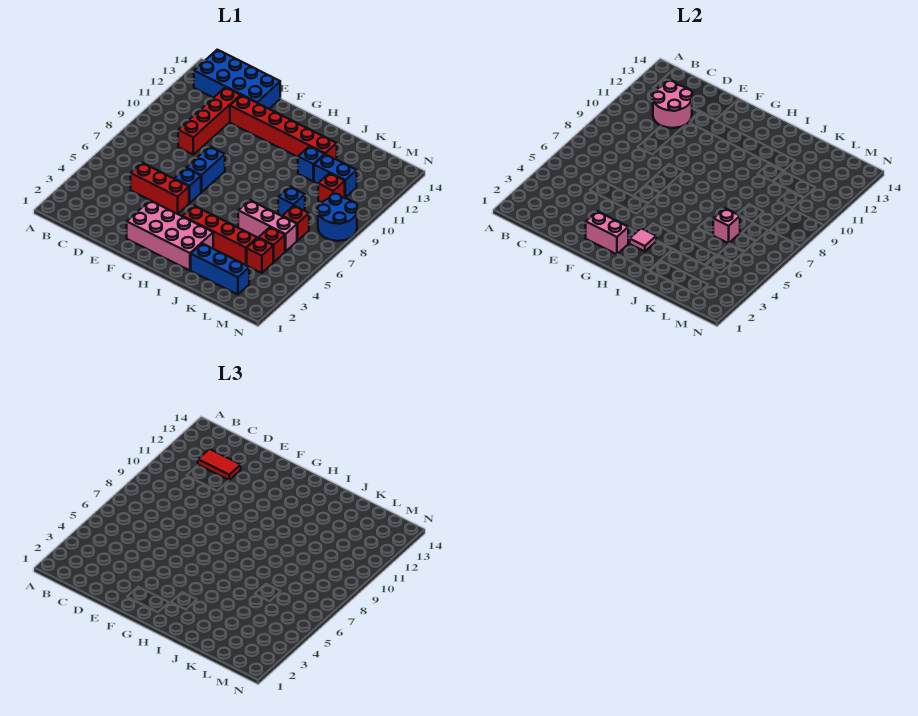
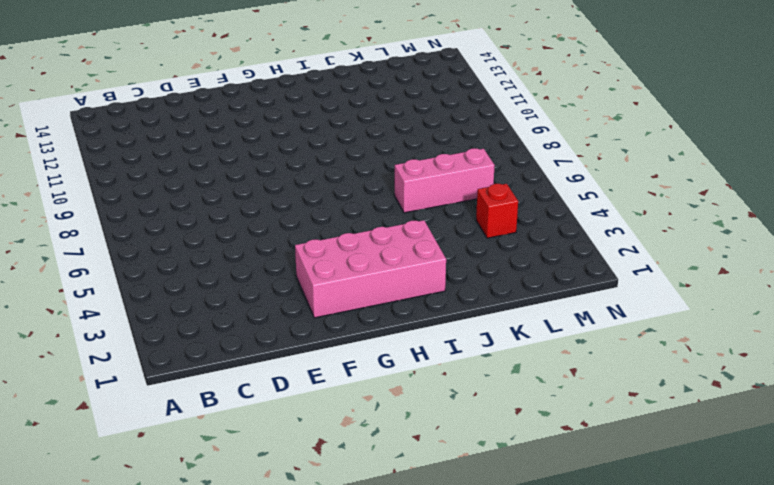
none -> blue 2x4 brick [194,50,280,109]
none -> red 1x3 brick [131,163,189,214]
none -> red 1x4 brick [178,87,241,155]

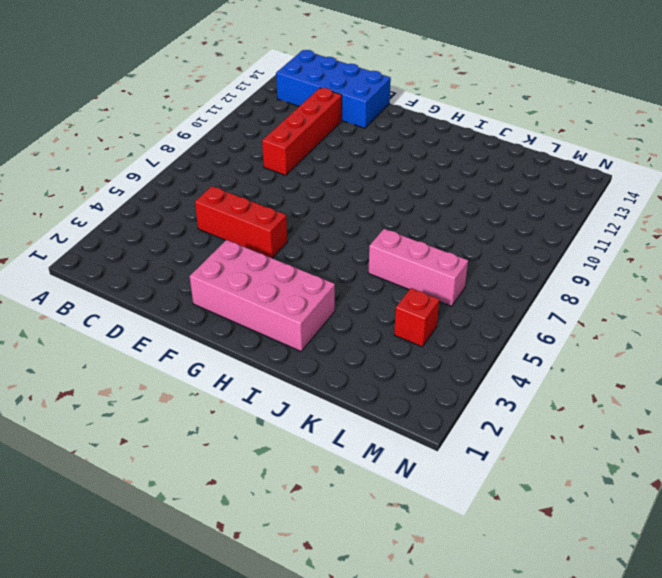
none -> red 1x6 brick [230,95,337,160]
none -> blue 1x1 brick [174,168,201,203]
none -> blue 1x2 brick [187,147,225,192]

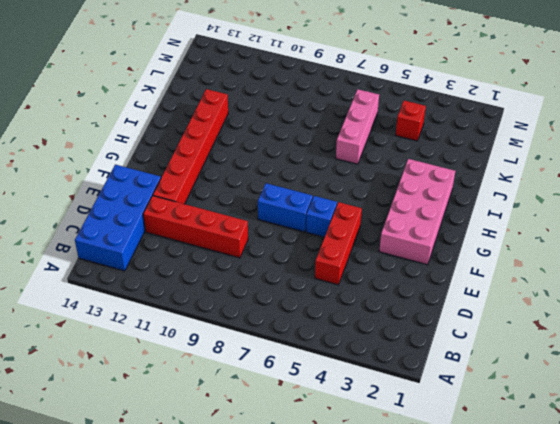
none -> red 1x4 brick [183,206,257,265]
none -> blue 1x3 brick [191,243,249,295]
none -> blue 1x1 brick [298,146,325,181]

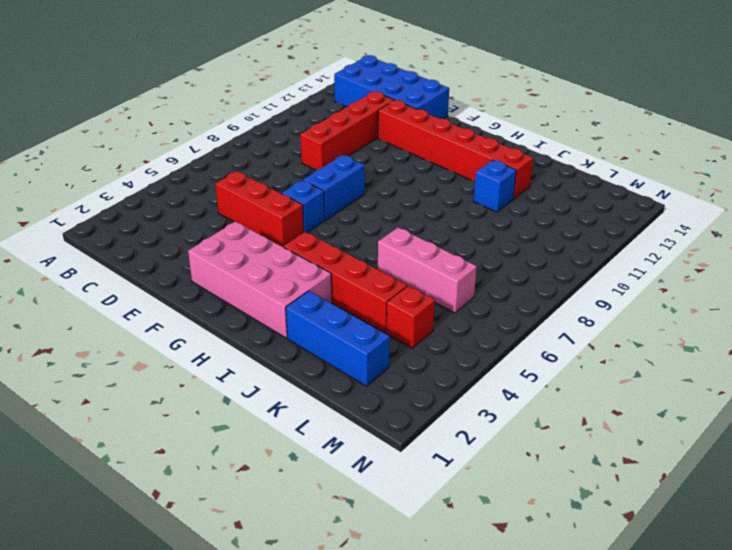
none -> blue 1x1 brick [278,187,305,216]
none -> blue 1x2 brick [314,154,357,197]
none -> red 1x1 brick [259,227,285,262]

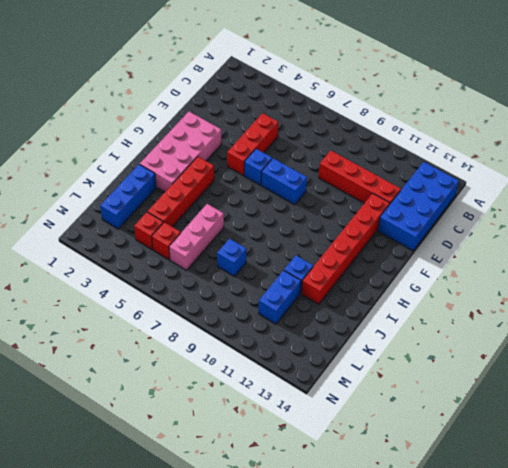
none -> red 1x1 brick [282,206,309,241]
none -> red 1x1 brick [318,173,345,202]
none -> blue 2x2 round brick [318,194,357,241]

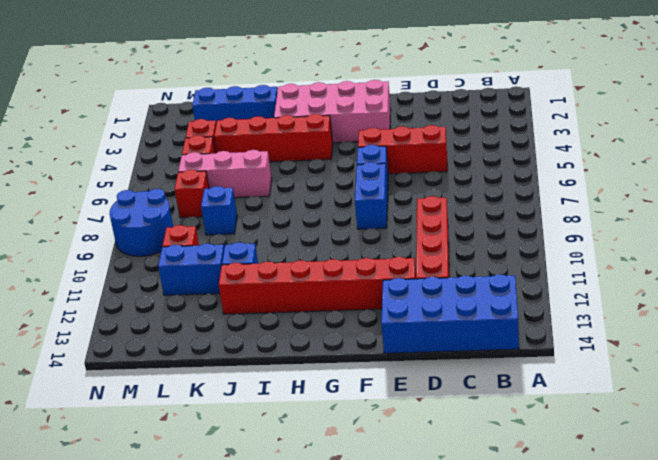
none -> pink 2x2 round brick [652,81,692,128]
none -> pink 1x2 brick [586,211,628,254]
none -> pink 1x1 tile [630,228,656,251]

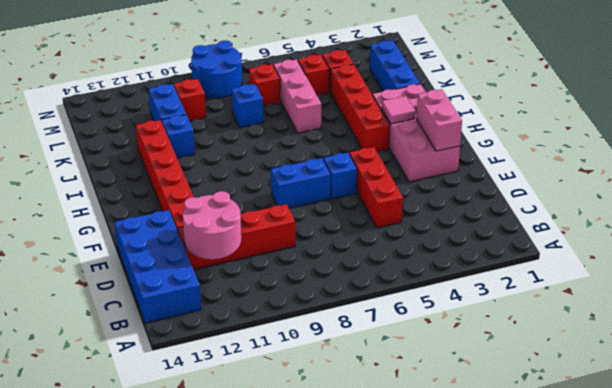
none -> pink 1x1 brick [713,208,740,243]
none -> red 1x2 tile [198,449,241,480]

